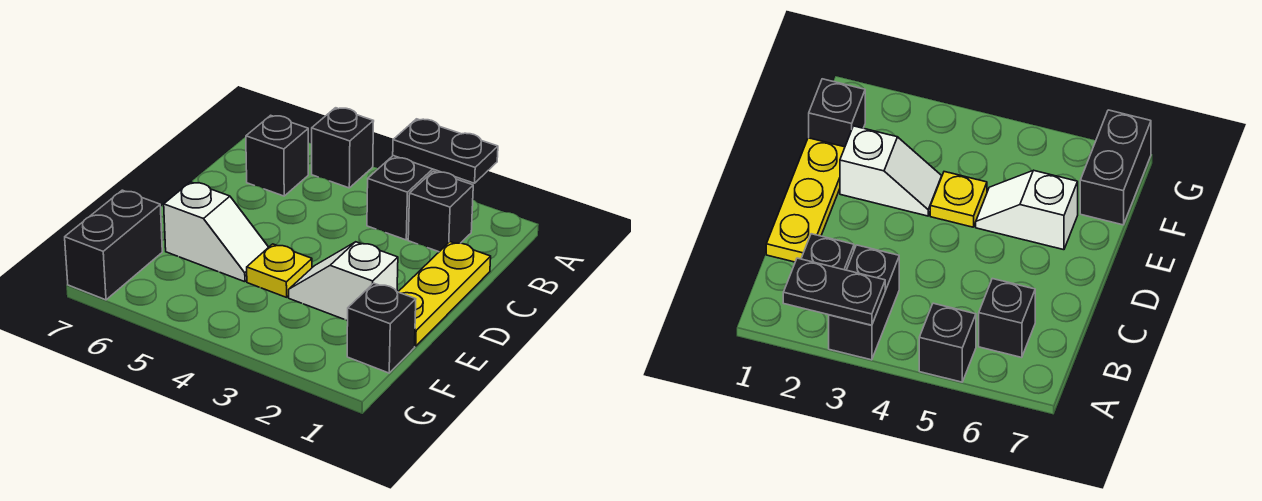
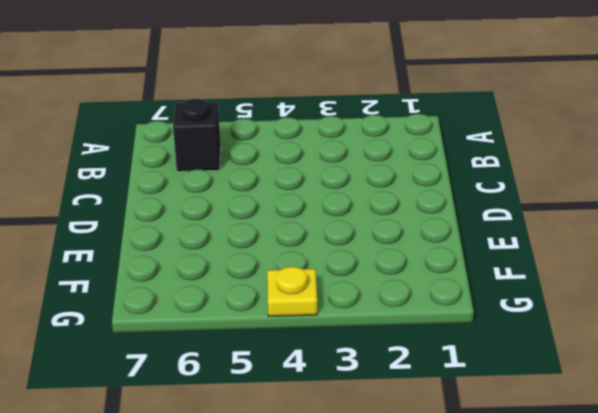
yellow 1x1 plate [267,267,317,316] -> yellow 1x1 plate moved to [247,244,312,297]
none -> black 1x2 brick [367,156,440,240]
none -> black 1x1 brick [312,108,374,188]

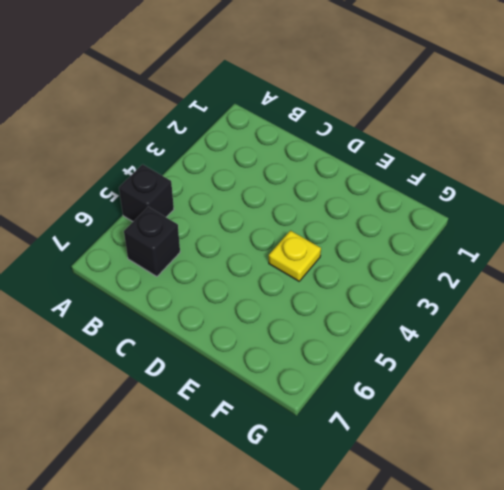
none -> black 1x2 brick [367,156,440,240]
none -> black 1x1 brick [408,171,473,252]

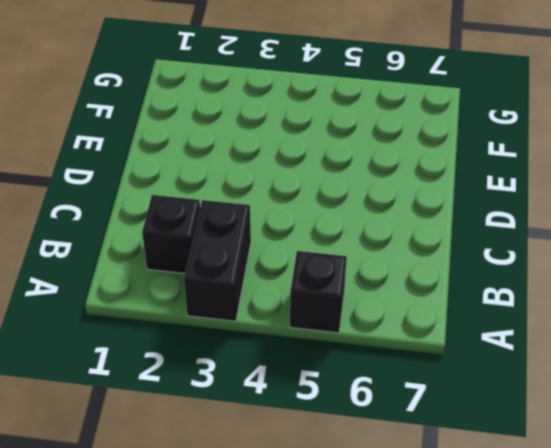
none -> black 1x1 brick [246,115,308,196]
none -> yellow 1x3 plate [398,242,491,346]

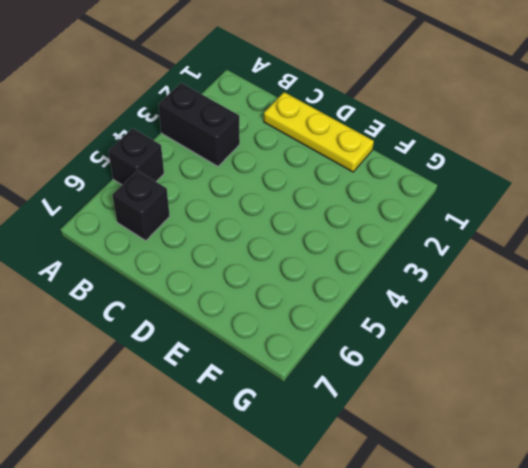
none -> black 1x1 brick [408,171,473,252]
none -> white 1x2 slope [289,242,398,321]

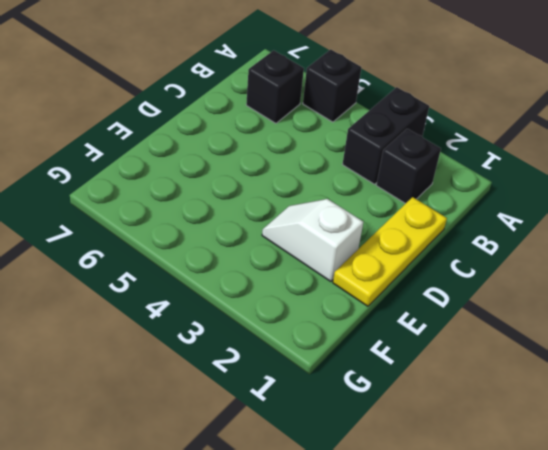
none -> yellow 1x1 plate [247,244,312,297]
none -> white 1x2 slope [164,182,269,282]

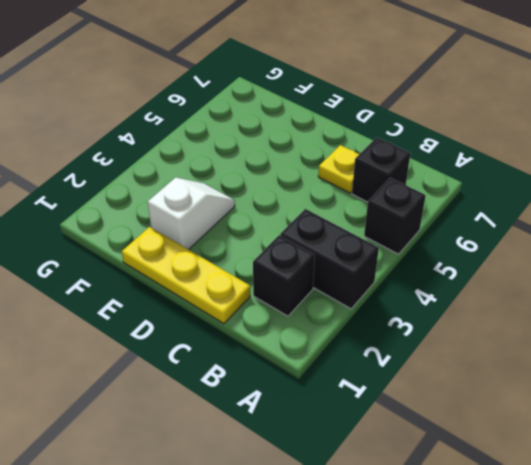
yellow 1x1 plate [318,145,359,193] -> yellow 1x1 plate moved to [247,244,312,297]
none -> white 1x2 slope [164,182,269,282]
none -> black 1x1 brick [347,283,416,373]

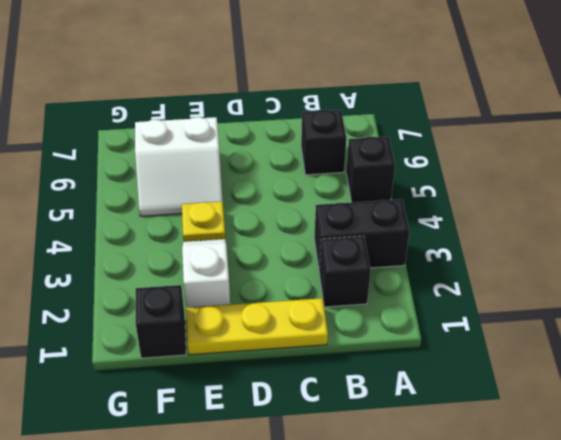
white 2x2 slope [135,117,223,216] -> white 1x2 slope [164,182,269,282]
none -> black 1x2 brick [65,190,162,300]
none -> black 1x2 plate [393,119,498,183]

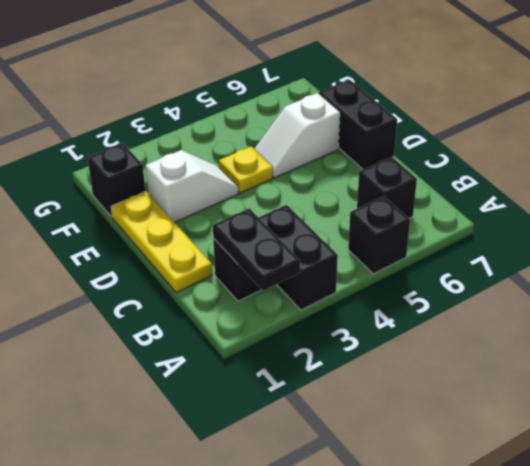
black 1x2 plate [213,208,300,290] -> black 1x2 plate turned to [393,119,498,183]
black 1x2 brick [319,80,397,169] -> black 1x2 brick moved to [65,190,162,300]

